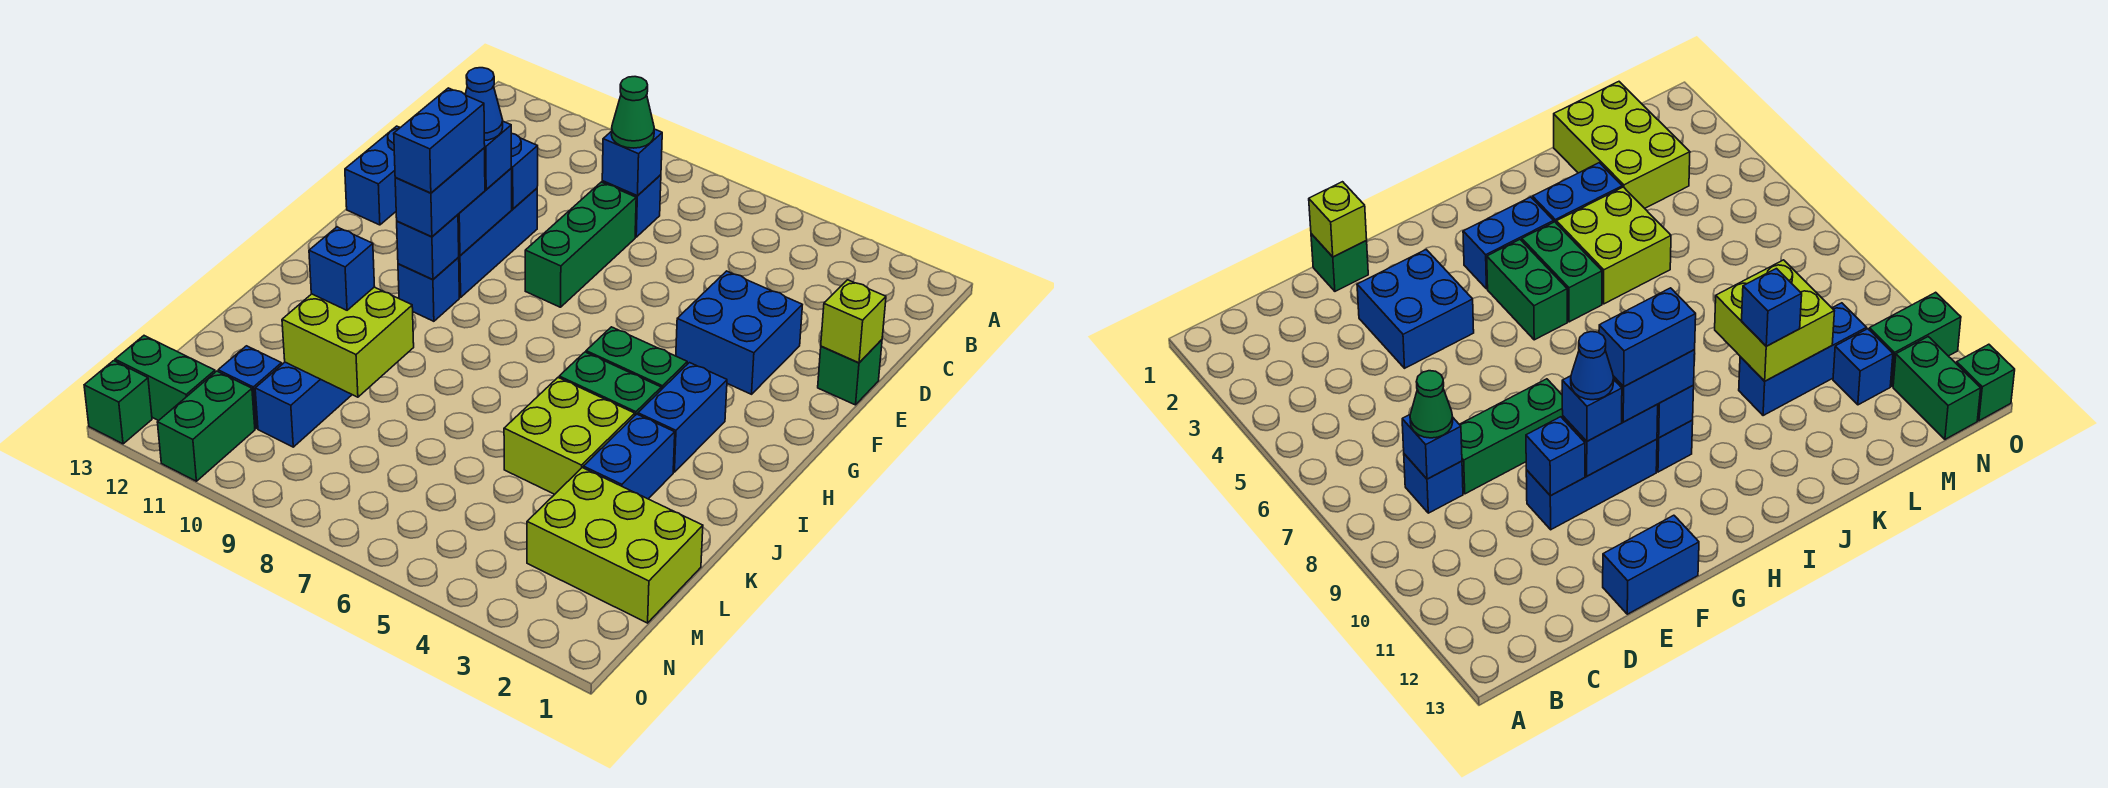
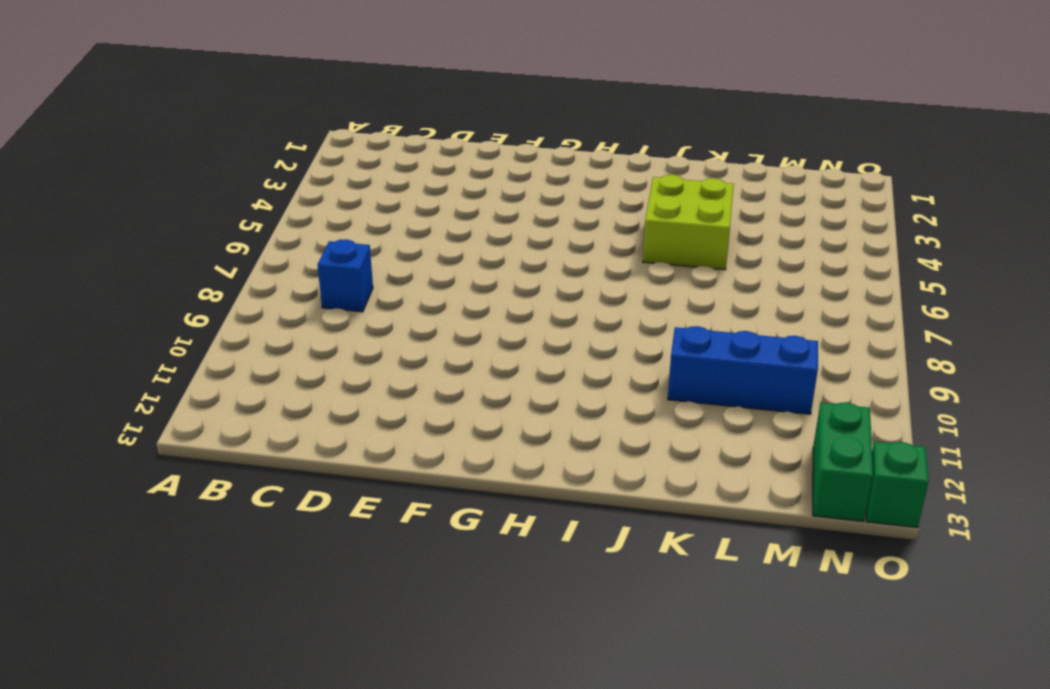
none -> green 1x3 brick [525,182,636,307]
none -> green 1x1 brick [818,340,882,405]
none -> blue 2x2 brick [676,271,802,394]
none -> blue 1x3 brick [459,188,537,297]

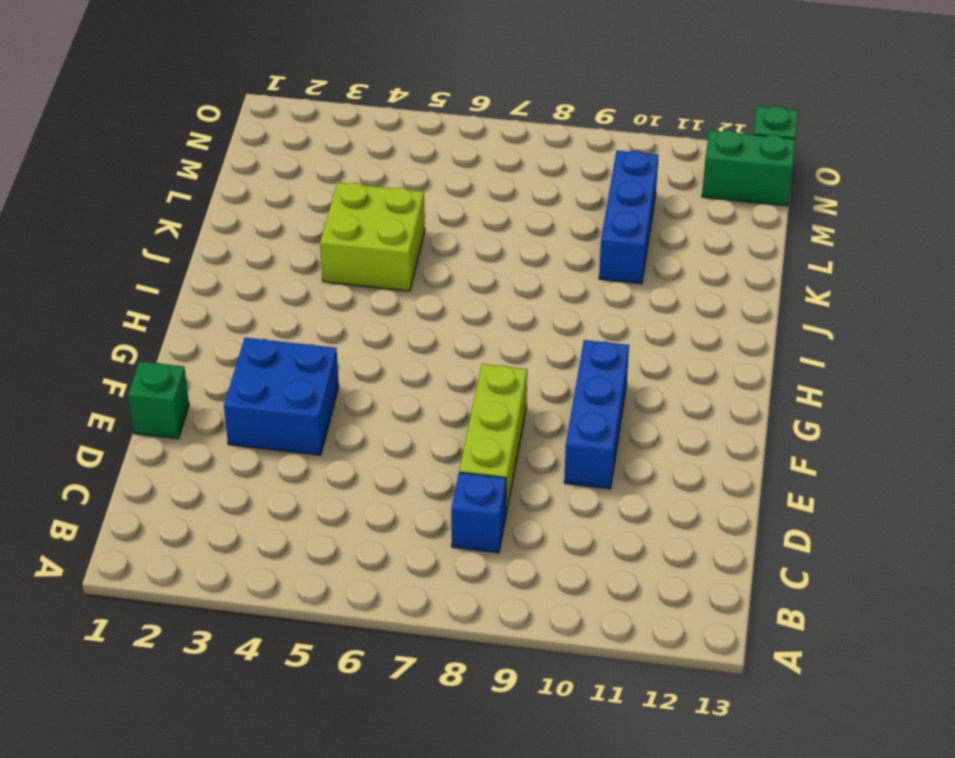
lime 1x3 brick [459,364,527,513] -> green 1x3 brick [525,182,636,307]
none -> blue 1x2 brick [345,126,400,225]
none -> blue 1x2 brick [638,363,727,472]
none -> green 1x2 brick [586,327,687,390]
none -> blue 1x1 brick [398,257,459,321]

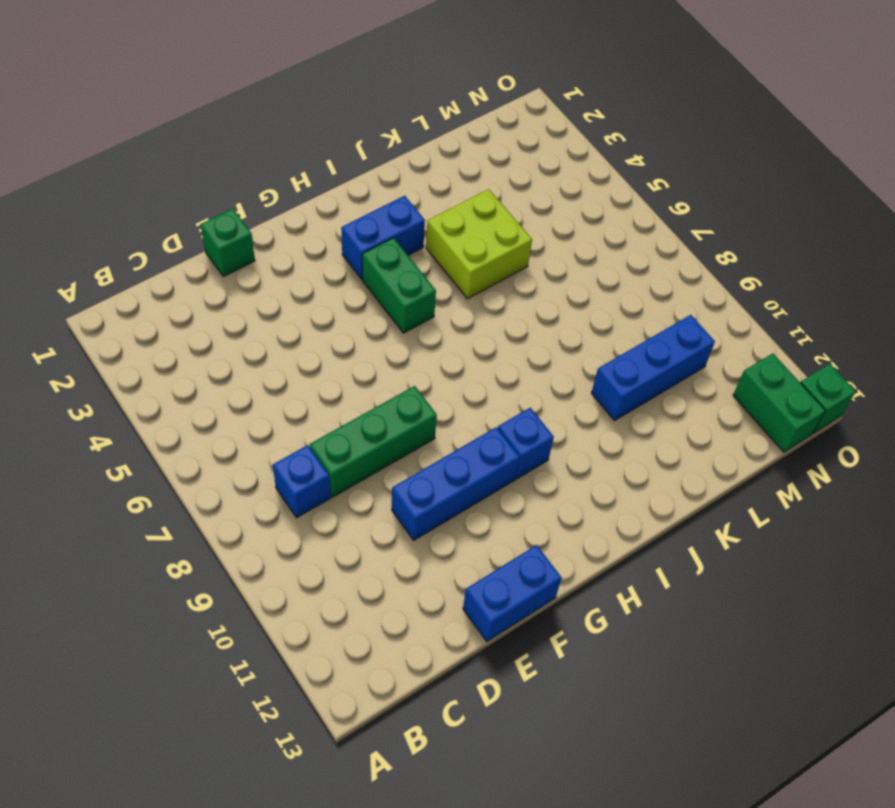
none -> blue 2x2 brick [676,271,802,394]
none -> green 1x2 brick [559,352,661,415]
none -> blue 1x2 brick [583,414,675,499]
none -> lime 2x3 brick [527,468,703,623]

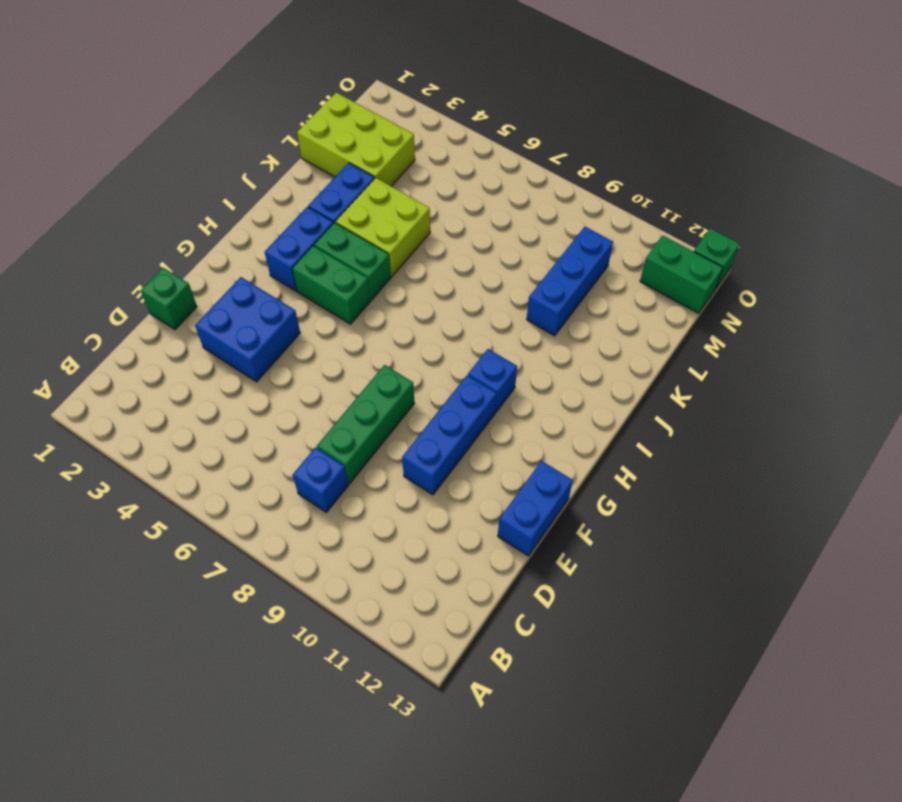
none -> blue 1x1 brick [218,346,282,428]
none -> green 1x2 brick [157,371,255,481]
none -> blue 1x1 brick [602,129,662,196]
none -> lime 1x1 brick [821,280,886,363]

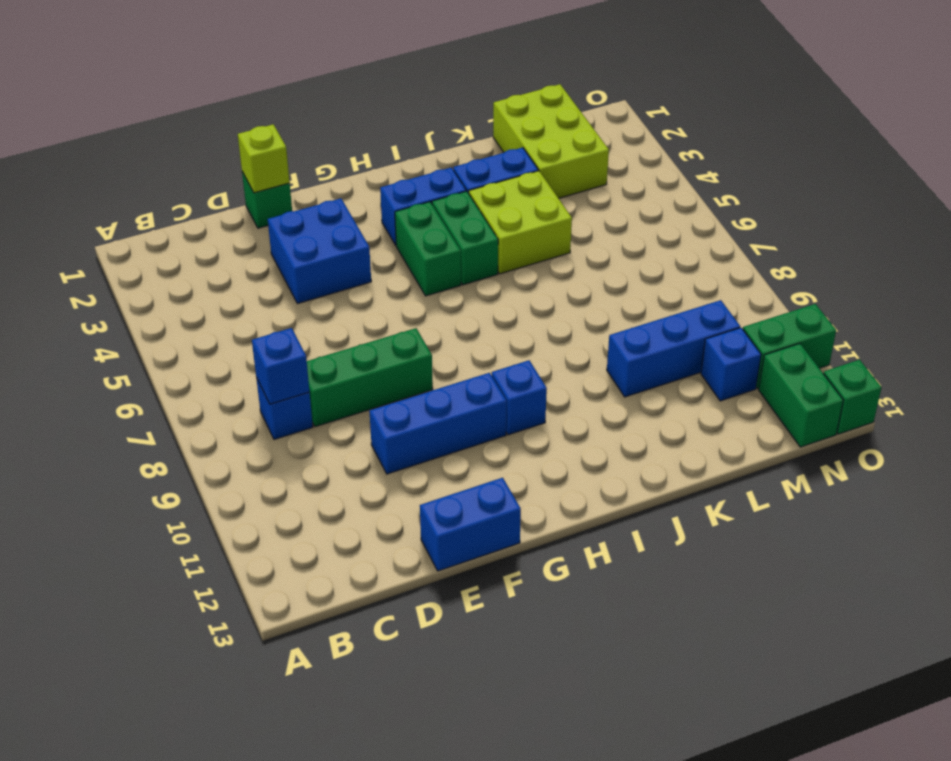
none -> blue 1x1 brick [511,133,538,209]
none -> blue 1x2 brick [458,169,512,256]
none -> blue 1x1 brick [397,215,459,279]
none -> lime 2x2 brick [282,287,414,397]

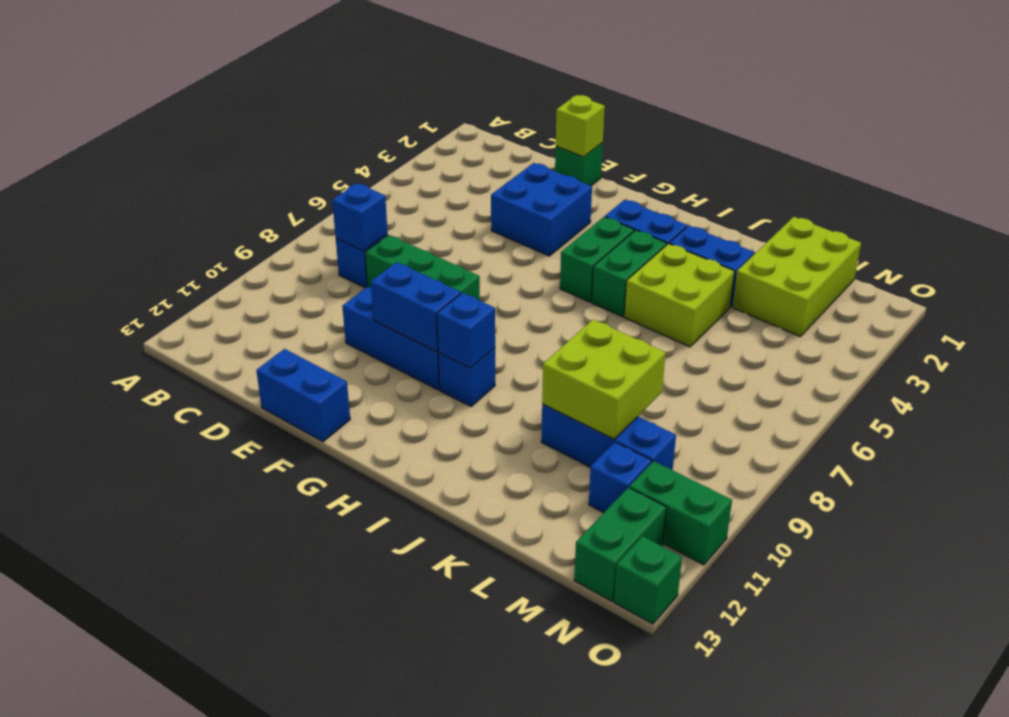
none -> blue 1x1 brick [511,133,538,209]
none -> green 1x1 cone [611,77,654,148]
none -> blue 1x1 brick [484,121,511,190]
none -> blue 1x2 brick [395,148,485,237]

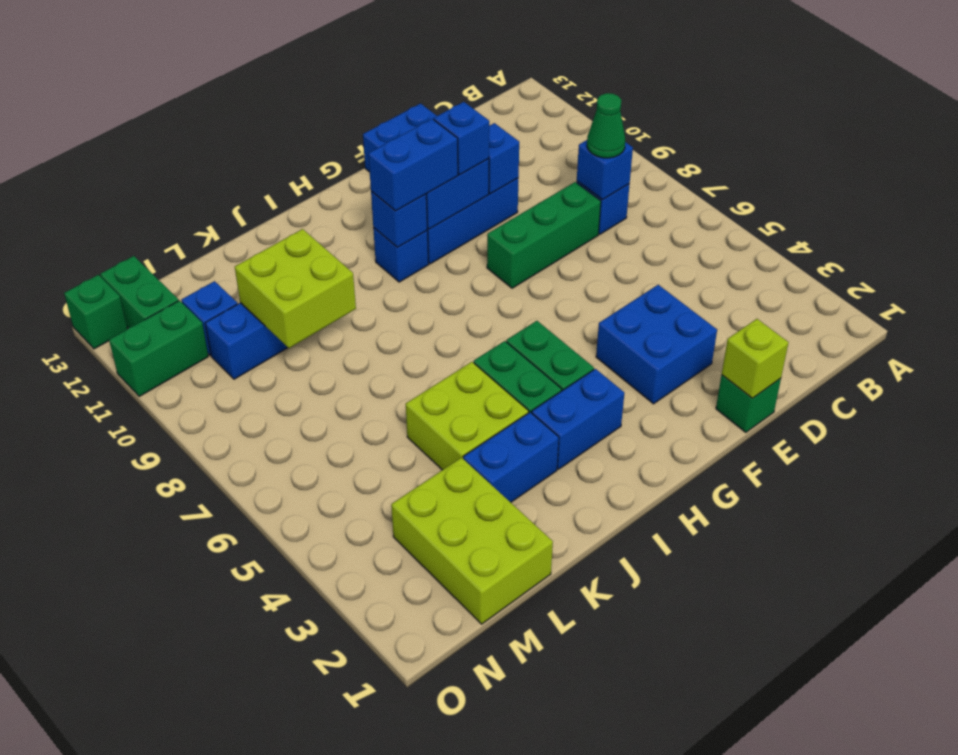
none -> blue 1x1 brick [309,227,375,310]
none -> blue 1x1 cone [465,68,503,141]
none -> blue 1x2 brick [394,88,485,193]

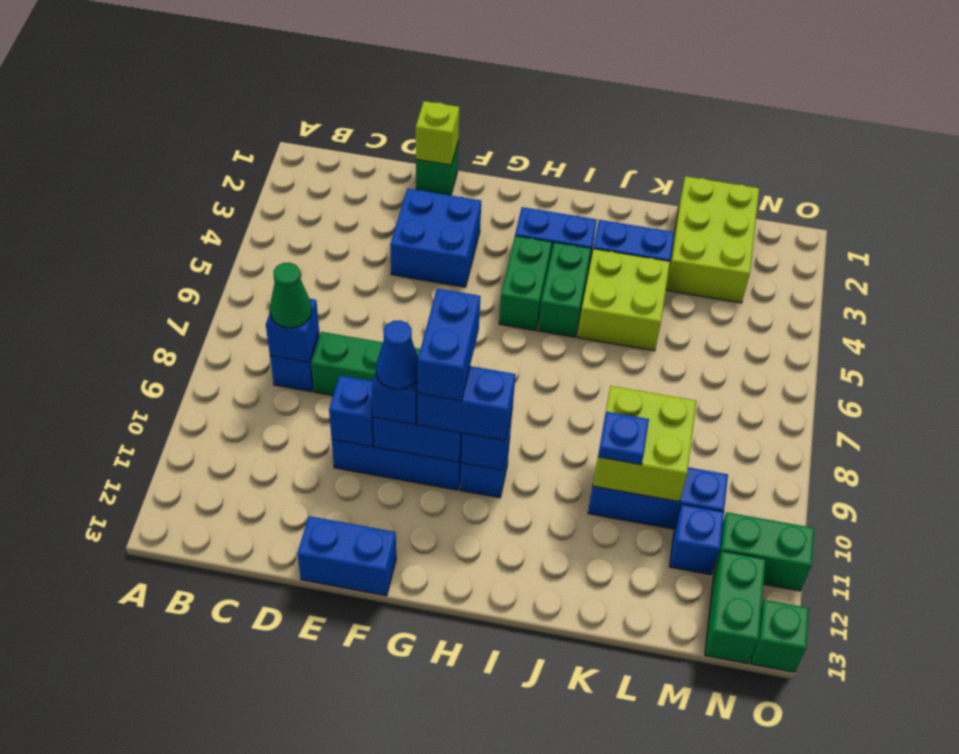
blue 1x2 brick [418,289,481,401] -> blue 1x2 brick turned to [394,88,485,193]
blue 1x1 plate [598,412,649,465] -> blue 1x1 brick [309,227,375,310]

